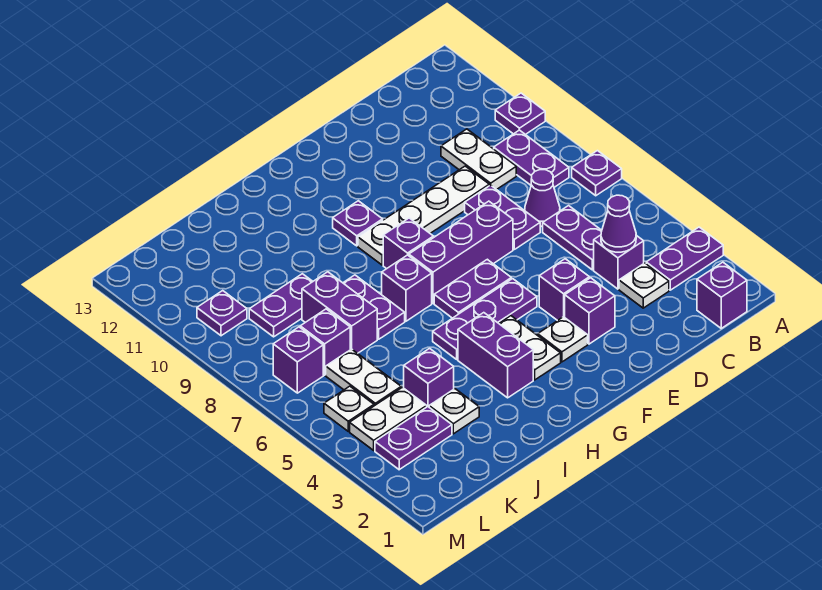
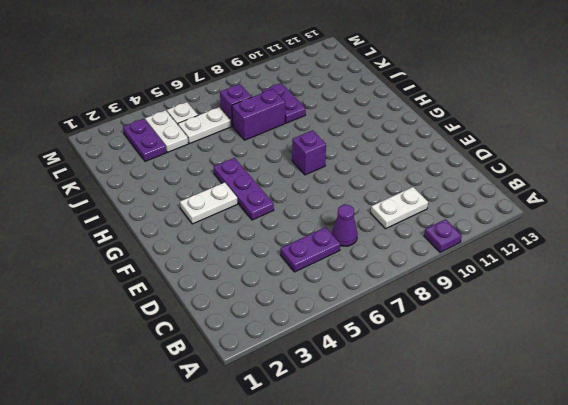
none -> purple 1x2 plate [646,227,723,290]
none -> purple 1x1 plate [572,151,622,196]
none -> purple 1x1 brick [697,262,747,328]
none -> purple 1x2 plate [494,130,569,187]

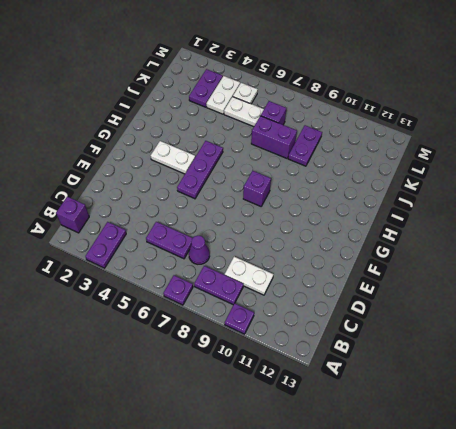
none -> white 1x1 plate [619,263,669,308]
none -> purple 1x1 brick [594,235,644,289]
none -> purple 1x2 plate [465,185,540,249]
none -> white 1x4 plate [358,166,489,265]

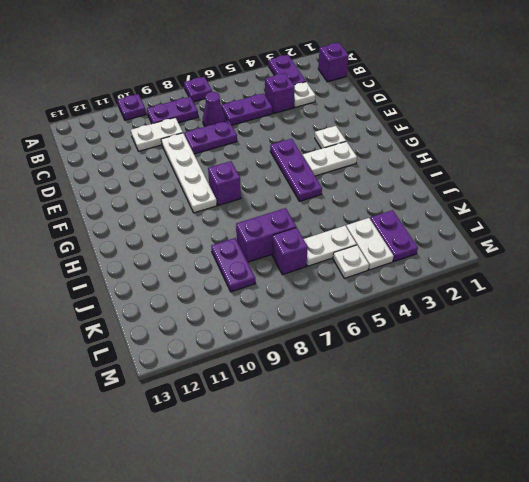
none -> purple 1x1 brick [565,278,615,344]
none -> purple 1x1 brick [539,259,589,321]
none -> purple 1x3 brick [409,201,513,303]
none -> purple 1x2 plate [434,259,511,318]

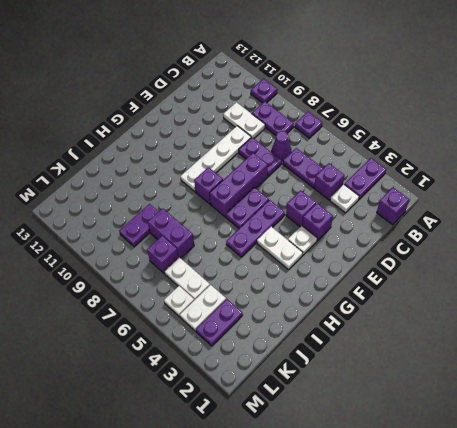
none -> purple 1x1 plate [333,201,383,246]
none -> purple 1x2 brick [458,313,533,398]
none -> purple 1x1 brick [382,255,432,321]
none -> purple 1x2 plate [343,275,405,339]

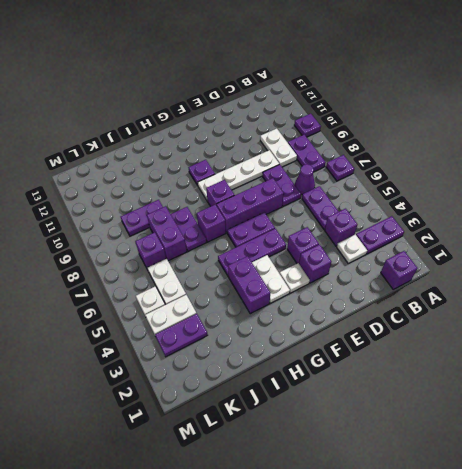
none -> white 1x1 plate [429,389,479,434]
none -> purple 1x1 brick [404,348,454,407]
none -> purple 1x1 brick [273,327,323,393]
none -> purple 1x1 plate [197,291,247,336]

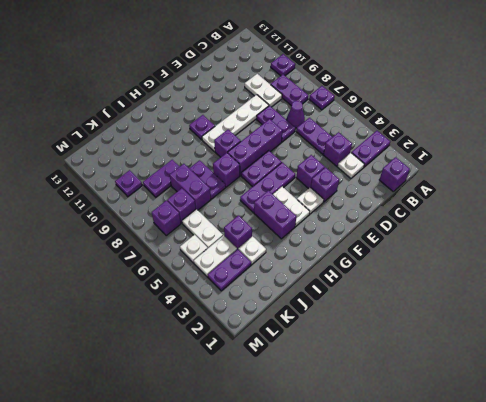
none -> purple 1x1 cone [601,195,636,252]

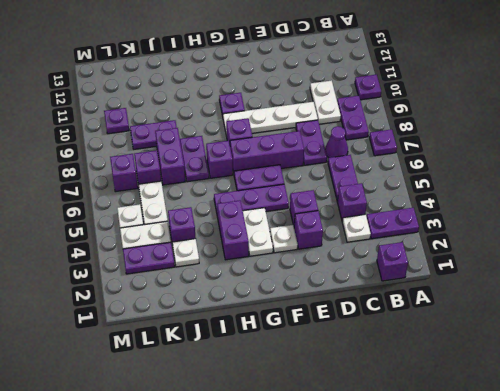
none -> purple 1x1 cone [601,195,636,252]

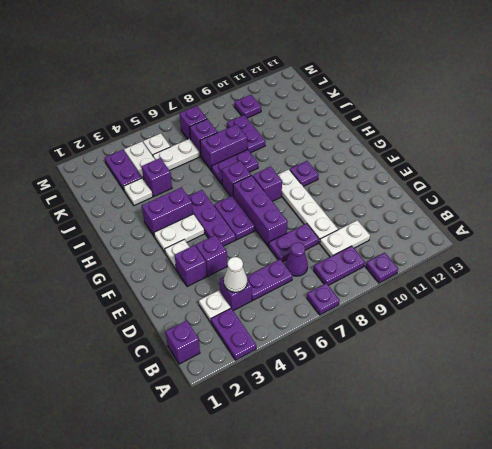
white 1x1 cone [224,257,247,292] -> purple 1x1 cone [601,195,636,252]

